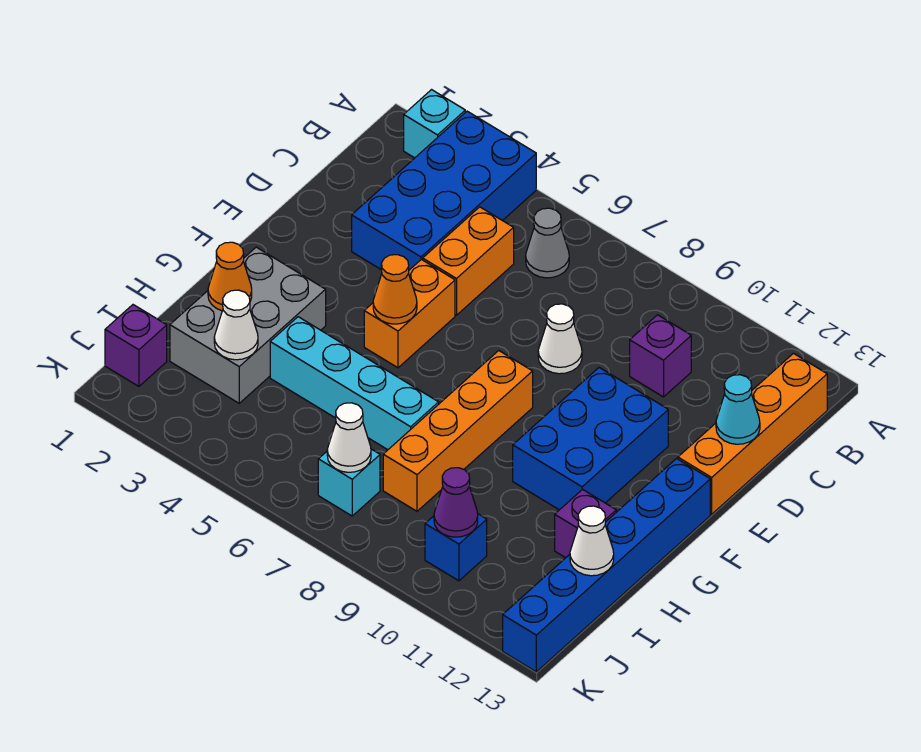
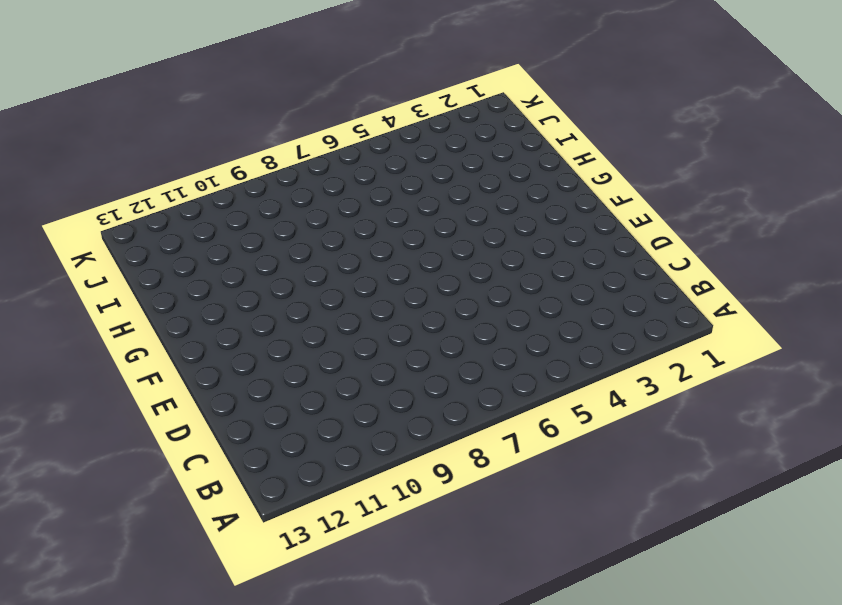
none -> cyan 1x1 brick [404,90,465,158]
none -> blue 2x4 brick [352,111,536,270]
none -> grey 1x1 cone [526,208,569,278]

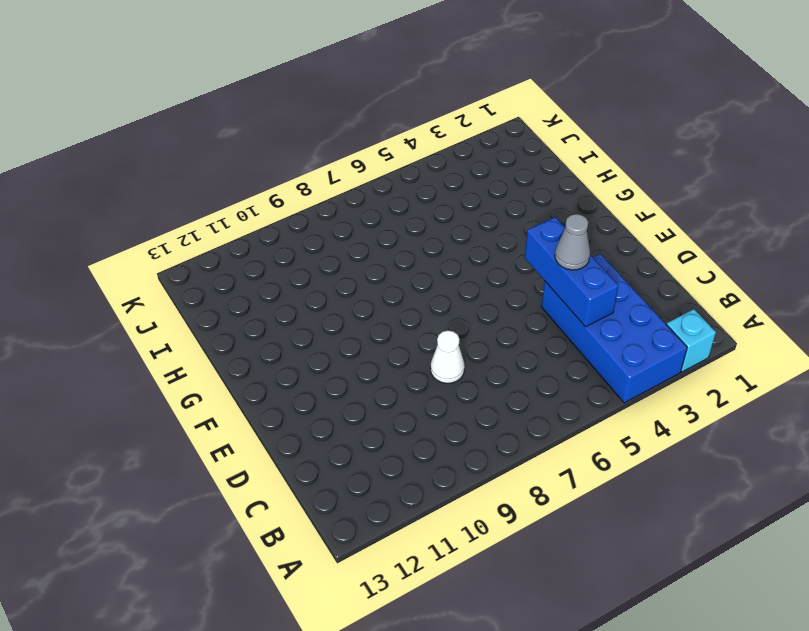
blue 1x3 brick [525,217,618,327] -> none
grey 1x1 cone [555,214,590,270] -> grey 1x1 cone moved to [526,208,569,278]
none -> orange 1x4 brick [678,353,827,514]
none -> orange 1x2 brick [423,207,514,315]
none -> purple 1x1 brick [630,315,691,397]

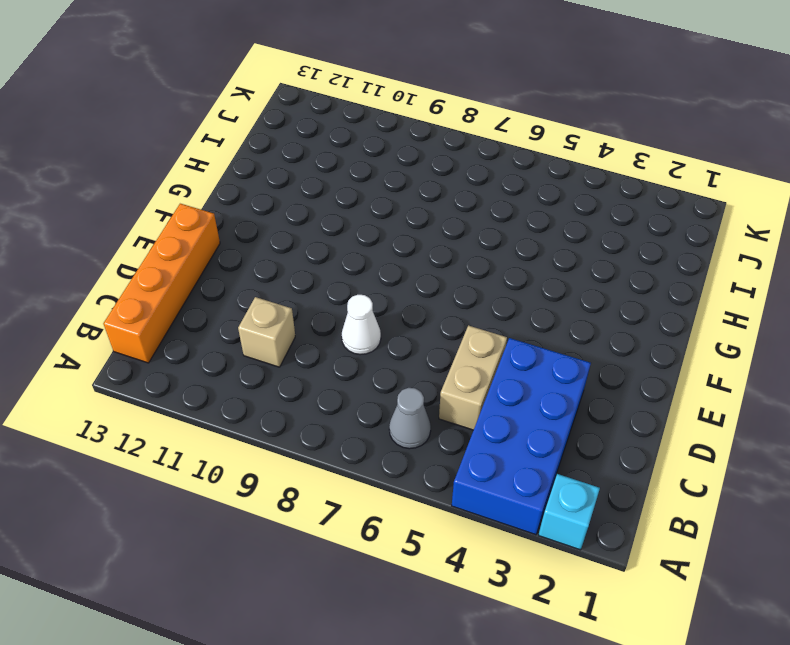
tan 1x2 brick [439,325,507,430] -> orange 1x2 brick [423,207,514,315]
tan 1x1 brick [238,297,295,367] -> purple 1x1 brick [630,315,691,397]
none -> orange 1x2 brick [364,259,455,368]
none -> blue 2x3 brick [513,368,668,510]
none -> orange 1x4 brick [383,351,533,511]

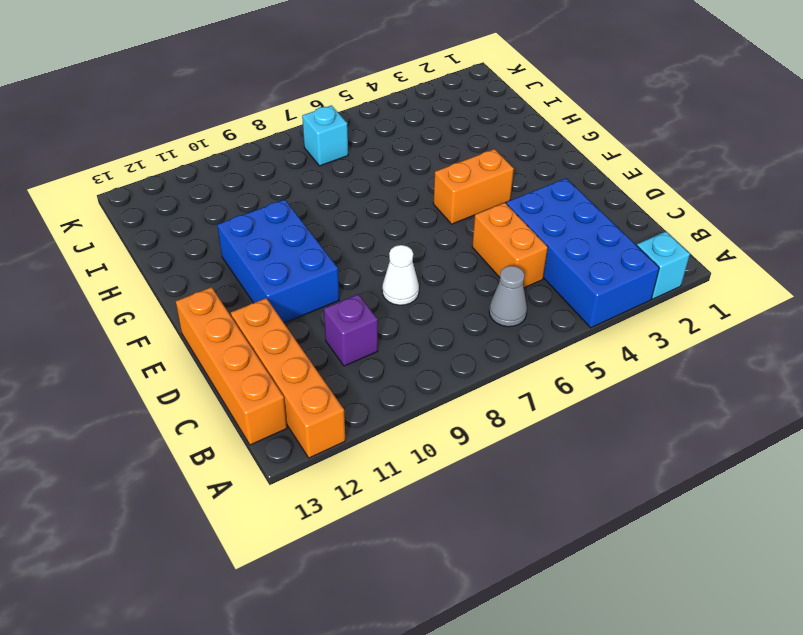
orange 1x4 brick [231,298,345,458] -> orange 1x4 brick moved to [383,351,533,511]
orange 1x2 brick [433,149,514,224] -> orange 1x2 brick turned to [364,259,455,368]
none -> blue 1x6 brick [503,459,710,672]
none -> grey 2x3 brick [170,247,326,403]
none -> cyan 1x4 brick [270,317,439,450]

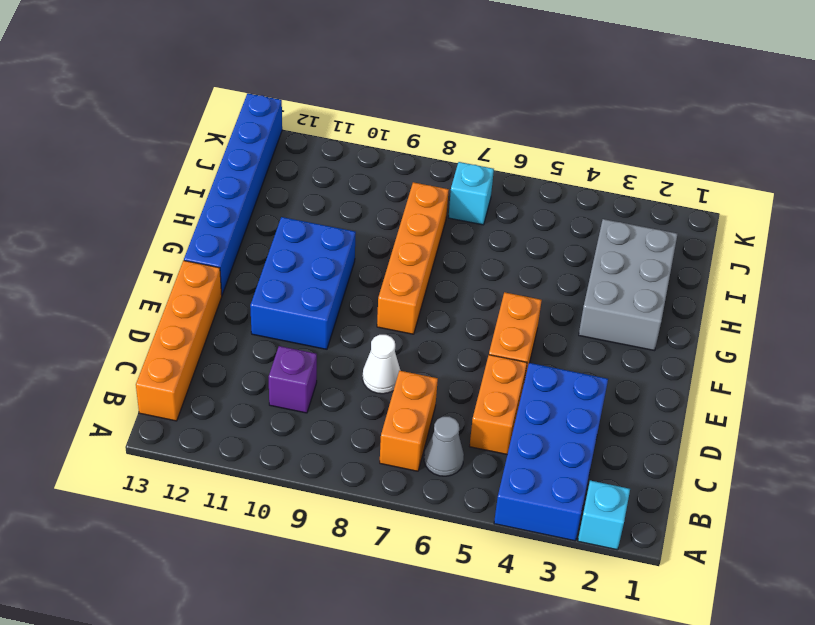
orange 1x2 brick [380,371,438,471] -> none
none -> cyan 1x4 brick [270,317,439,450]
none -> purple 1x1 brick [555,489,616,558]
none -> purple 1x1 brick [105,305,167,386]

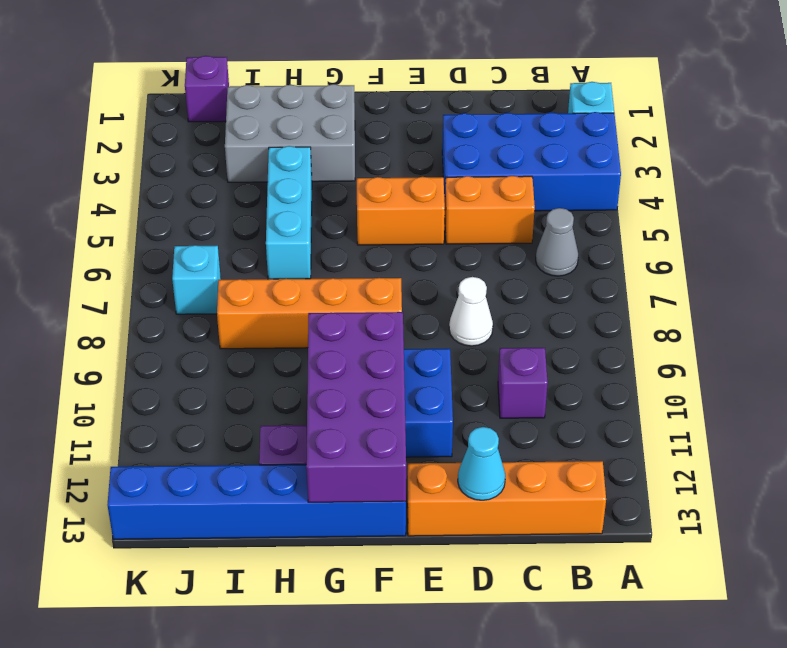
purple 2x4 brick [306,312,406,502] -> none
cyan 1x3 brick [266,146,312,279] -> cyan 1x4 brick [270,317,439,450]
none -> blue 1x1 brick [425,514,487,581]
none -> orange 1x1 cone [373,255,417,324]
none -> orange 1x1 cone [208,242,252,311]

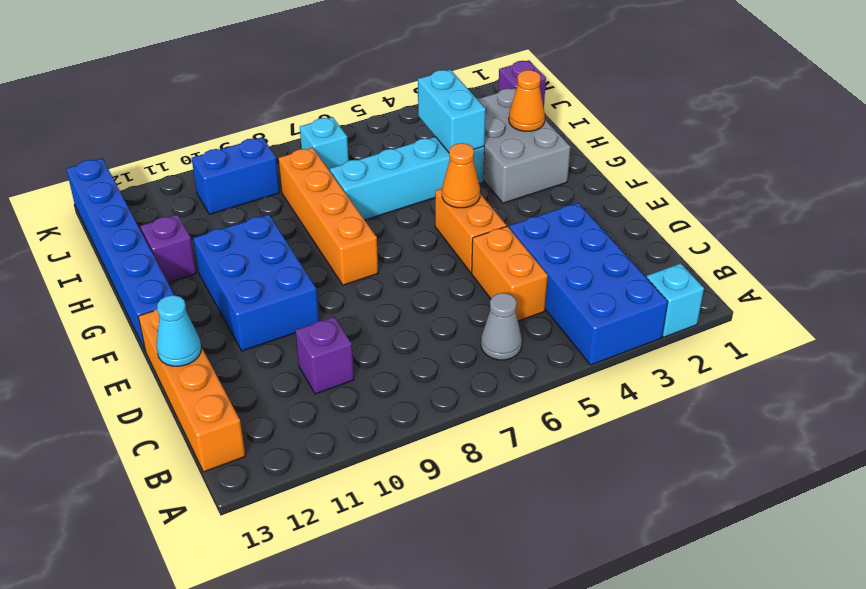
cyan 1x2 brick [418,70,486,152] -> none
blue 1x2 brick [192,137,280,214] -> blue 1x1 brick [425,514,487,581]
none -> white 1x1 cone [538,304,582,374]
none -> white 1x1 cone [214,290,258,360]
none -> white 1x1 cone [570,506,614,576]

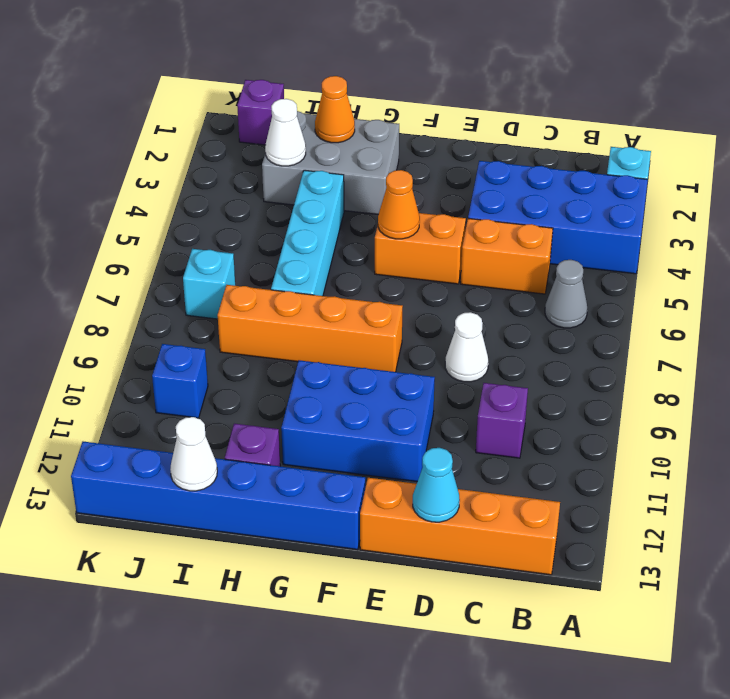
none -> white 1x1 cone [327,403,371,472]
none -> purple 1x1 cone [434,468,478,537]

